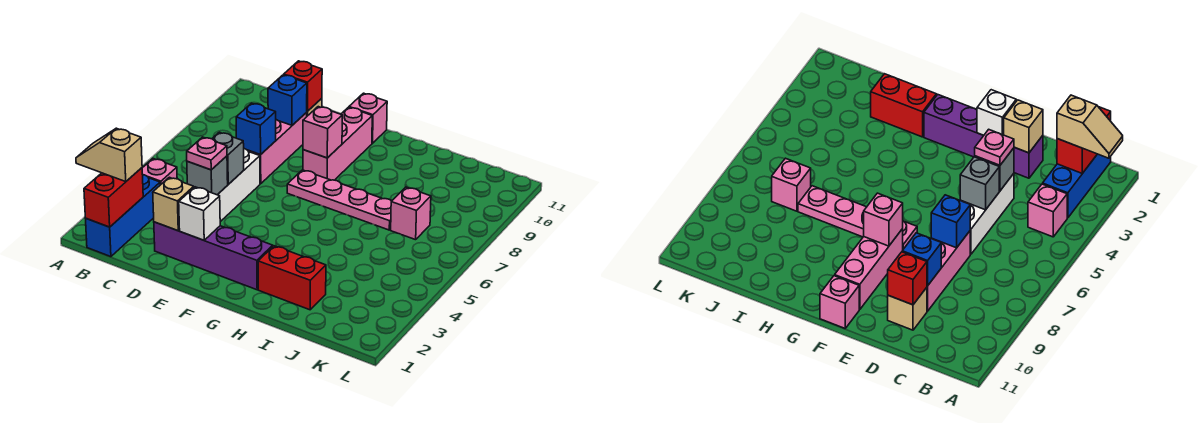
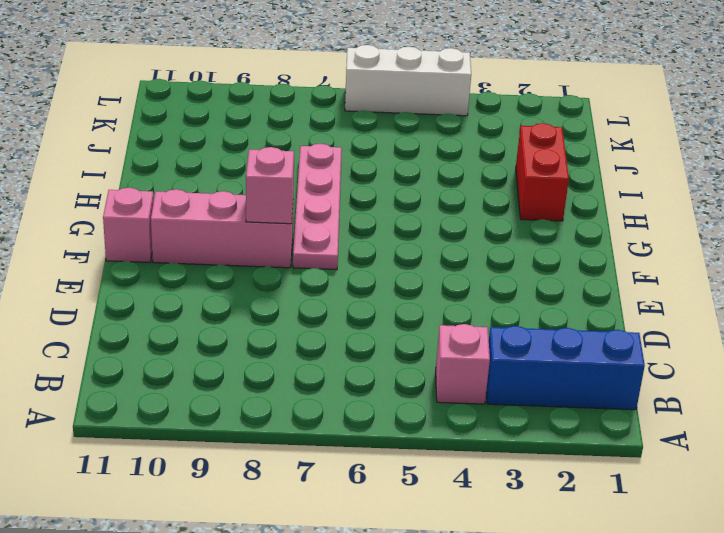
white 1x3 brick [345,45,471,116] -> white 1x3 brick moved to [218,149,260,222]
none -> purple 1x4 brick [154,222,273,290]
none -> pink 1x3 brick [248,113,307,184]
none -> tan 1x1 brick [888,288,927,330]

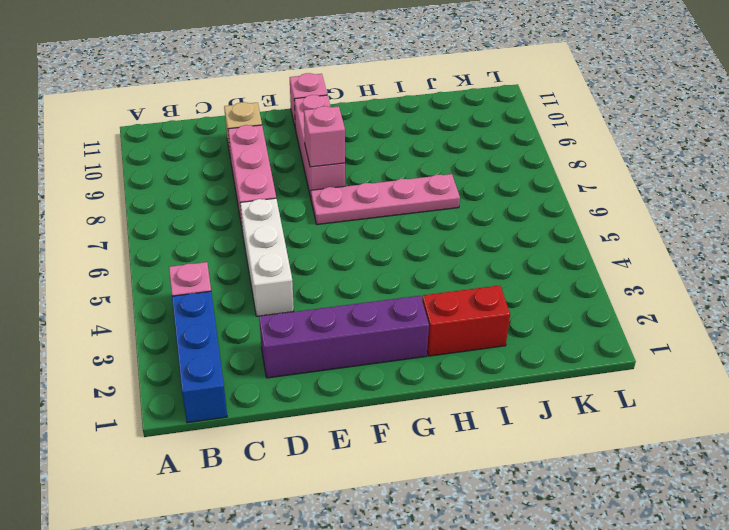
none -> pink 1x1 brick [391,187,431,240]
none -> red 1x2 brick [84,168,143,227]
none -> tan 1x1 brick [153,177,194,231]

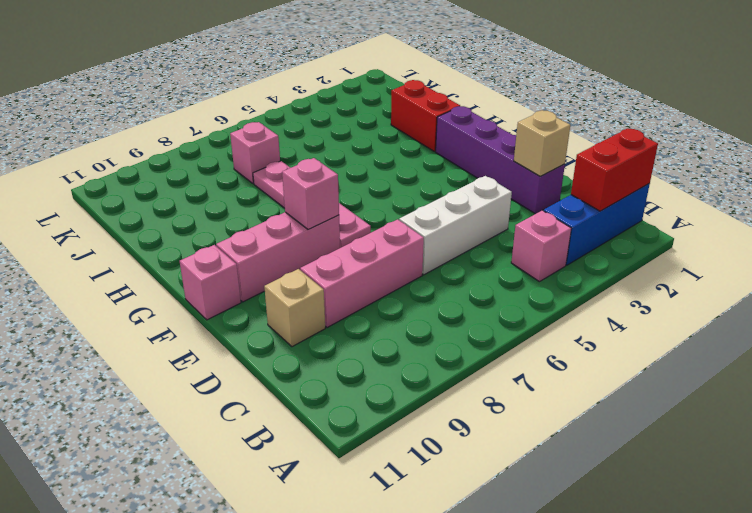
none -> grey 1x1 brick [187,156,228,195]
none -> grey 1x1 brick [212,132,244,184]
none -> blue 1x1 brick [236,103,276,155]

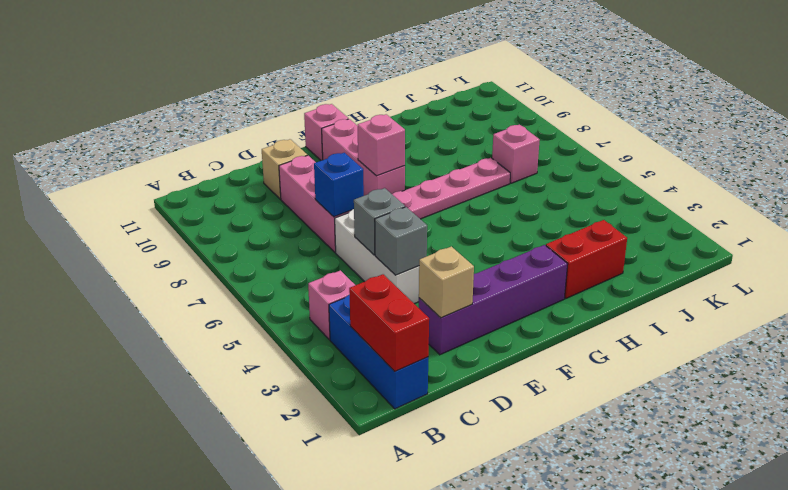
none -> blue 1x1 brick [268,75,307,125]
none -> red 1x1 brick [284,61,322,111]
none -> white 1x1 brick [179,187,220,240]

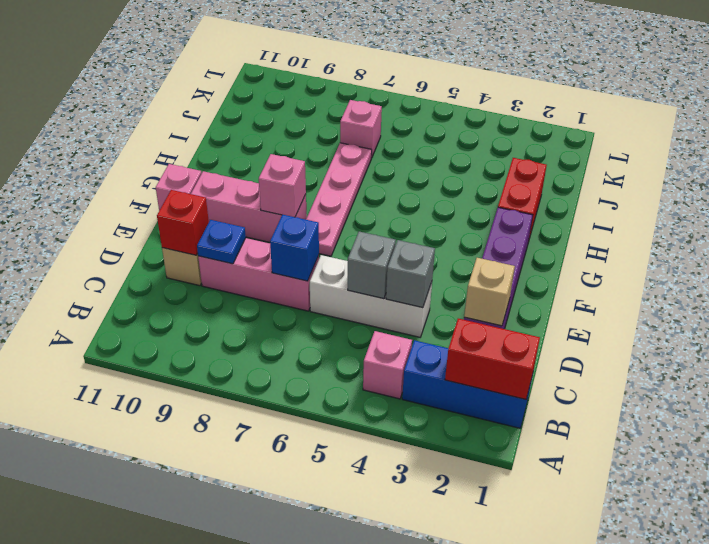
blue 1x1 plate [197,220,246,264] -> blue 1x1 brick [268,75,307,125]
none -> white 1x1 brick [179,187,220,240]
none -> tan 1x2 slope [76,128,142,181]
none -> pink 1x1 plate [187,137,227,170]

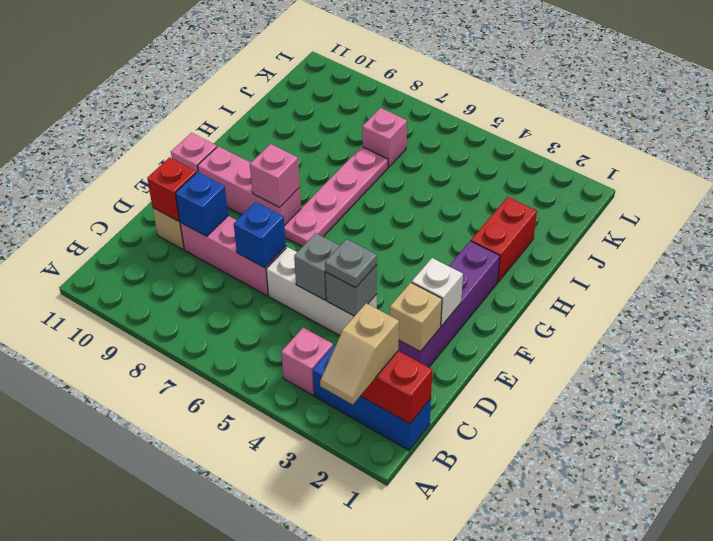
grey 1x1 plate [325,239,377,288] -> pink 1x1 plate [187,137,227,170]

